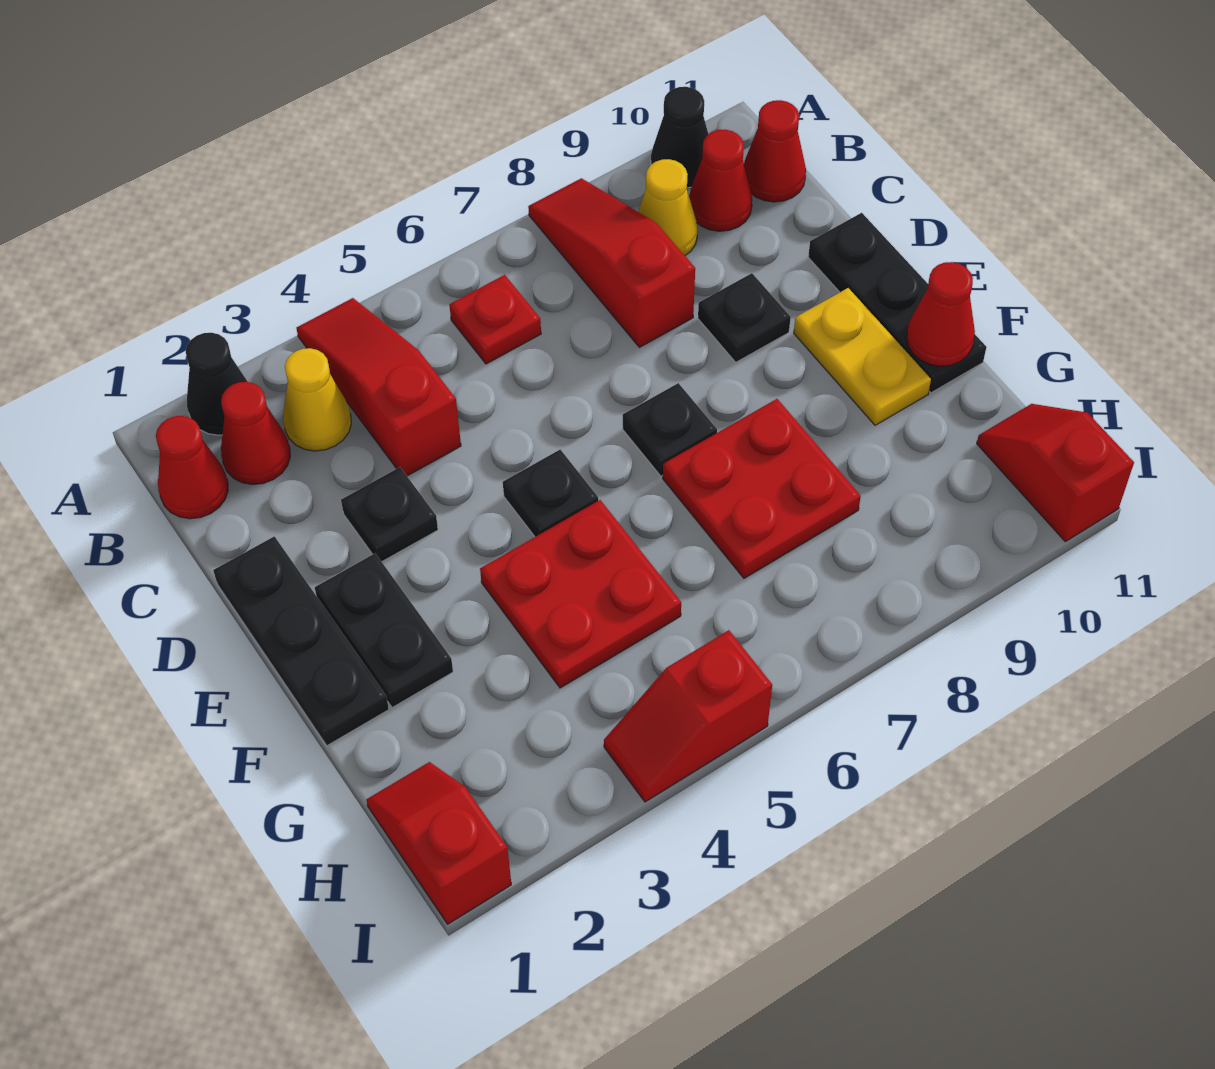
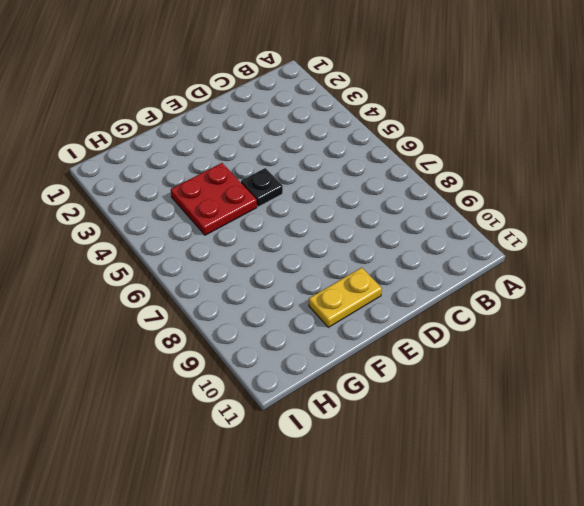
none -> black 1x1 cone [186,333,248,435]
none -> red 1x3 slope [296,298,461,476]
none -> red 1x3 slope [528,178,695,347]

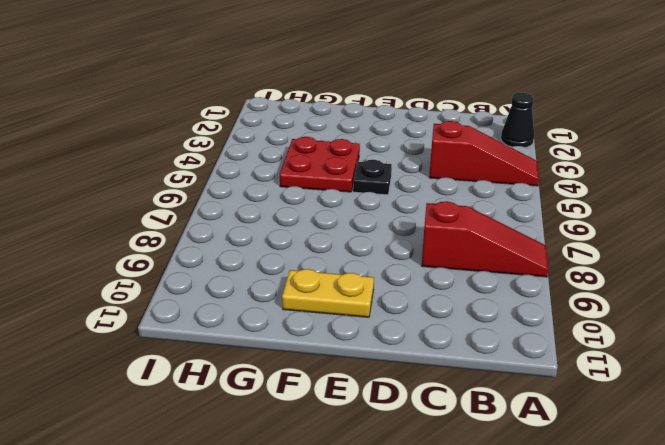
none -> black 1x1 cone [651,87,708,188]
none -> red 1x1 cone [156,416,228,519]
none -> red 1x1 cone [221,382,290,484]

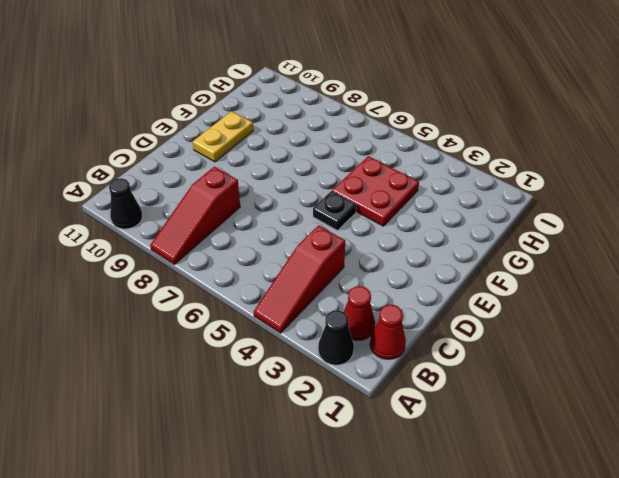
none -> yellow 1x1 cone [283,348,351,451]
none -> red 1x1 plate [449,275,541,364]
none -> yellow 1x1 cone [638,159,698,255]

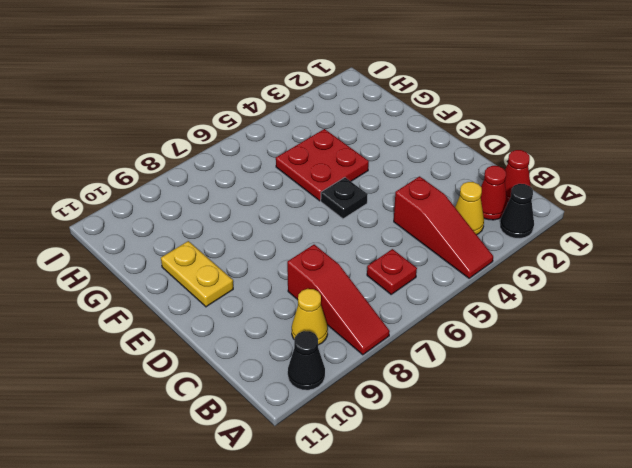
none -> red 1x1 cone [689,130,752,231]
none -> red 1x1 cone [744,100,806,202]
none -> black 1x3 plate [213,536,389,746]

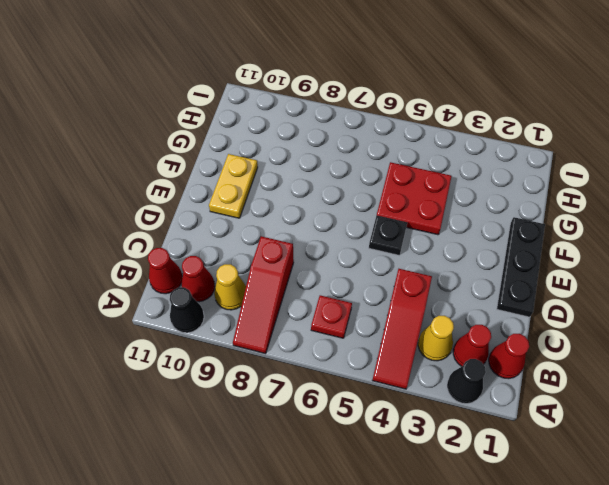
none -> black 1x1 plate [341,467,438,562]
none -> black 1x1 plate [698,273,791,362]
none -> black 1x3 plate [808,213,986,393]

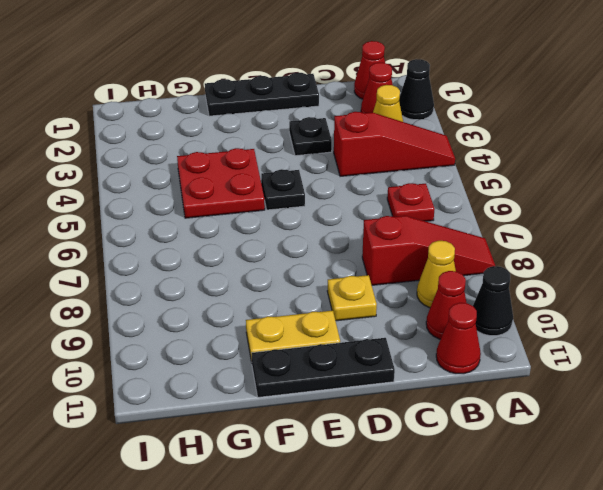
yellow 1x1 plate [327,275,377,321] -> black 1x1 plate [698,273,791,362]
none -> black 1x2 plate [315,553,453,708]
none -> black 1x1 plate [623,383,717,476]
none -> red 2x2 plate [663,399,861,578]

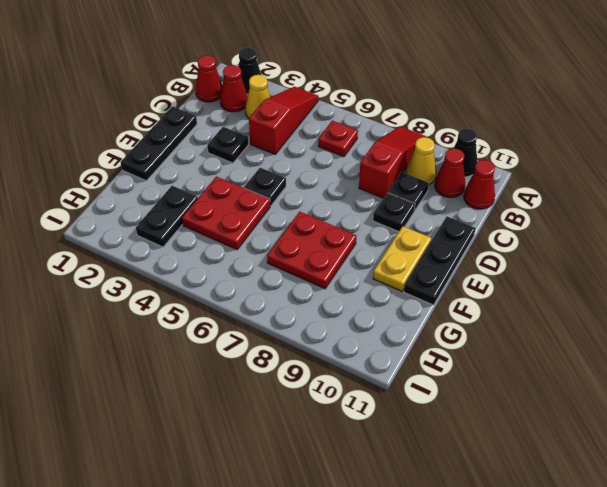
black 1x1 plate [388,172,429,211] -> black 1x1 plate moved to [623,383,717,476]
black 1x2 plate [136,186,198,247] -> black 1x2 plate moved to [315,553,453,708]
none -> red 1x2 slope [366,762,511,924]
none -> red 1x2 slope [977,404,1134,542]
none -> red 1x2 slope [604,630,772,802]

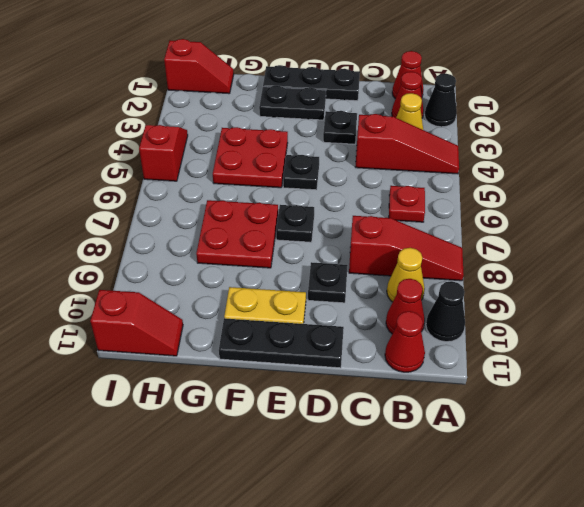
none -> red 1x1 cone [906,262,975,366]

